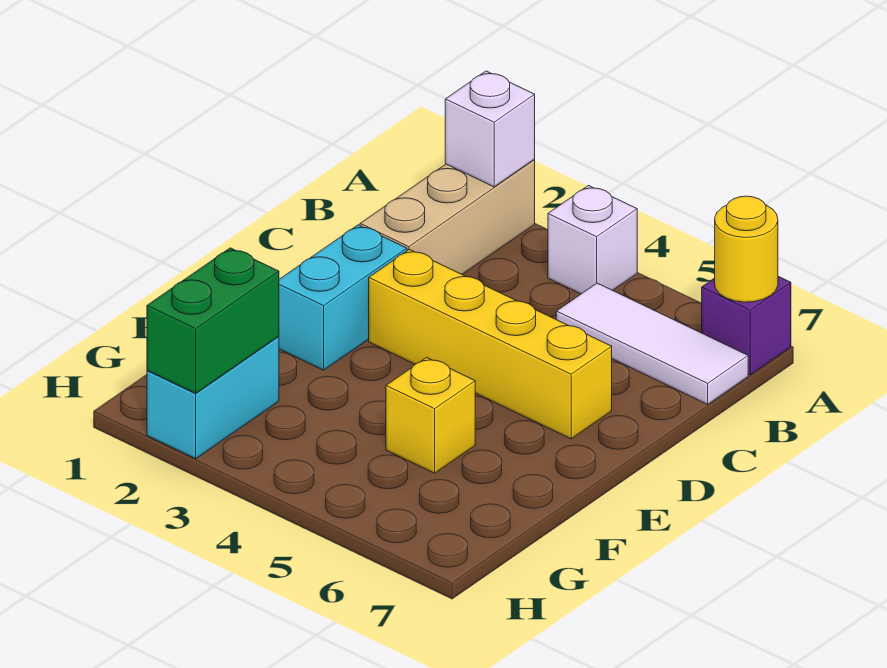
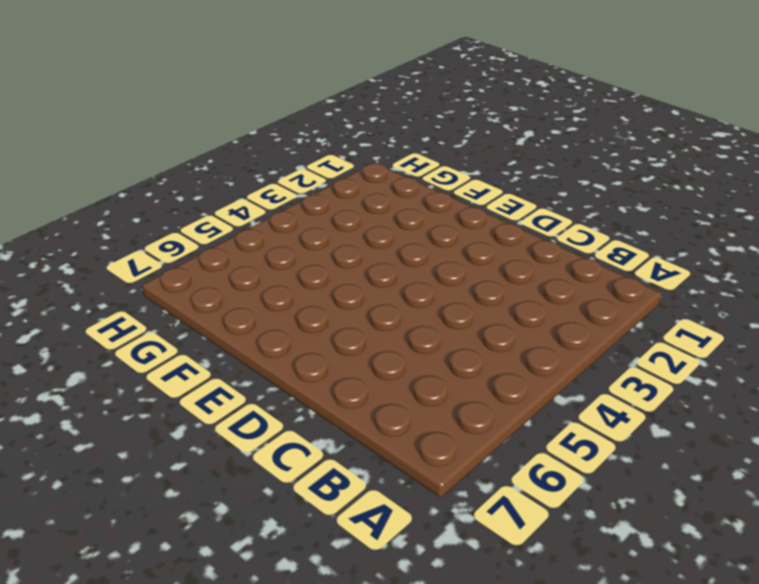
none -> tan 1x3 brick [360,160,535,275]
none -> white 1x1 brick [548,186,637,294]

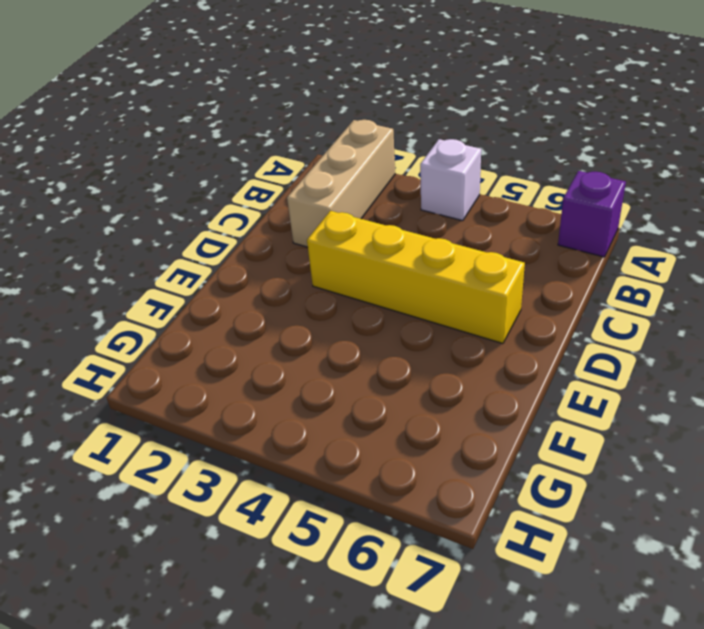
none -> white 1x3 tile [556,283,748,404]
none -> cyan 1x2 brick [279,225,407,370]

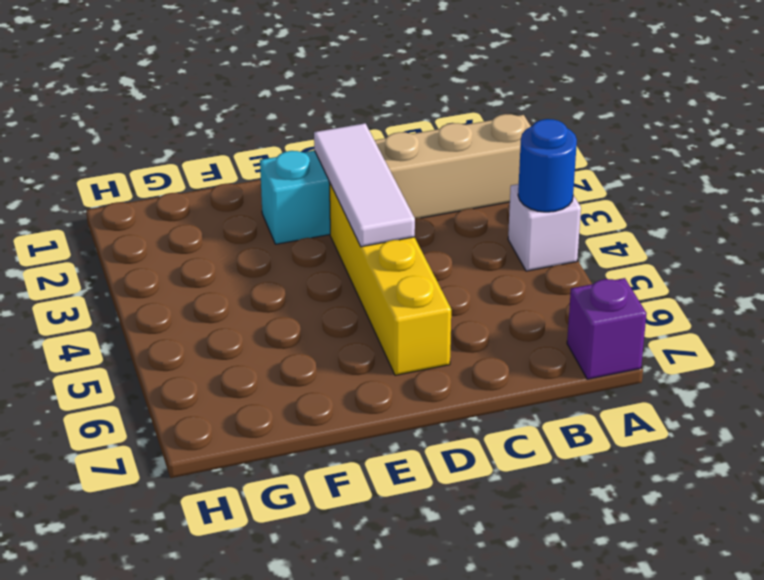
blue 1x1 round brick [518,119,577,212] -> none
white 1x3 tile [314,123,415,247] -> white 1x3 tile moved to [556,283,748,404]
none -> yellow 1x1 brick [386,357,475,473]
none -> cyan 1x2 brick [147,336,279,459]

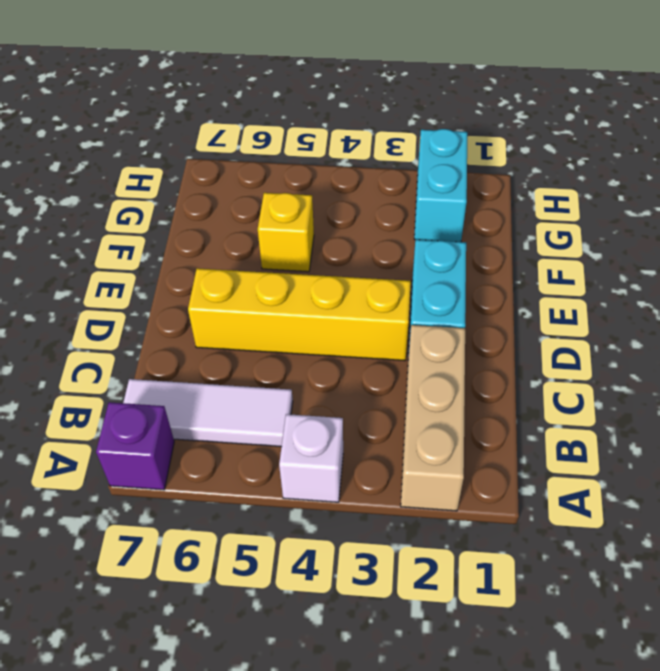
none -> white 1x1 brick [445,71,535,187]
none -> yellow 1x1 round brick [715,196,778,302]

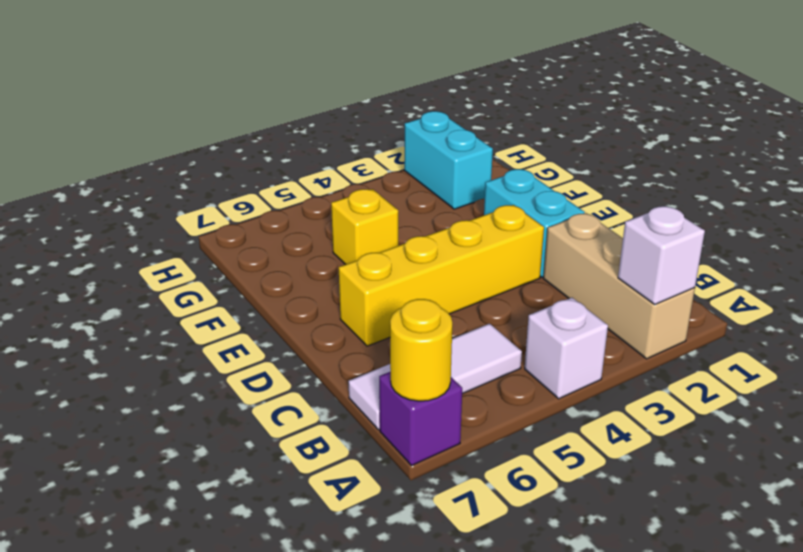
none -> green 1x2 brick [147,248,279,393]

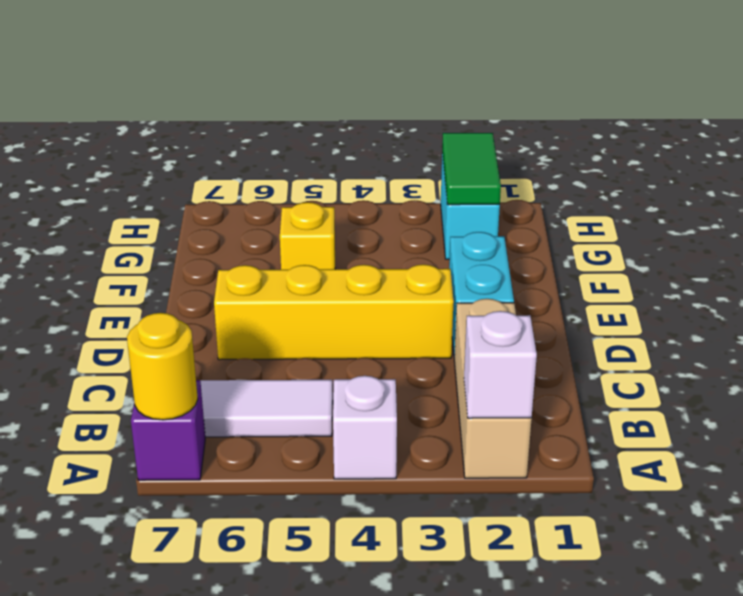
green 1x2 tile [442,133,501,205] -> green 1x2 brick [147,248,279,393]

